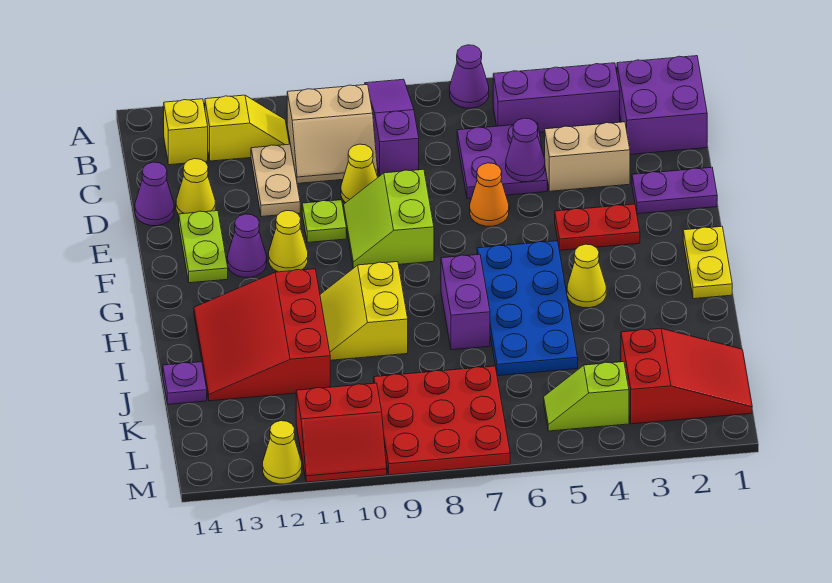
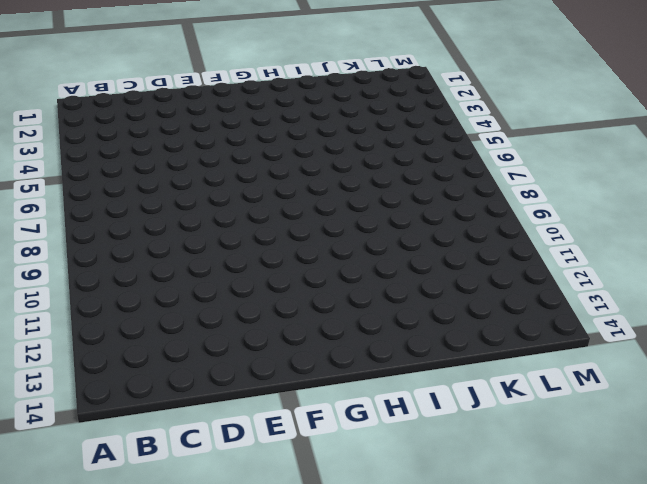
none -> purple 1x1 cone [450,45,489,108]
none -> purple 1x3 slope [365,79,419,176]
none -> purple 2x2 brick [617,56,707,154]
none -> purple 1x3 brick [493,63,620,132]

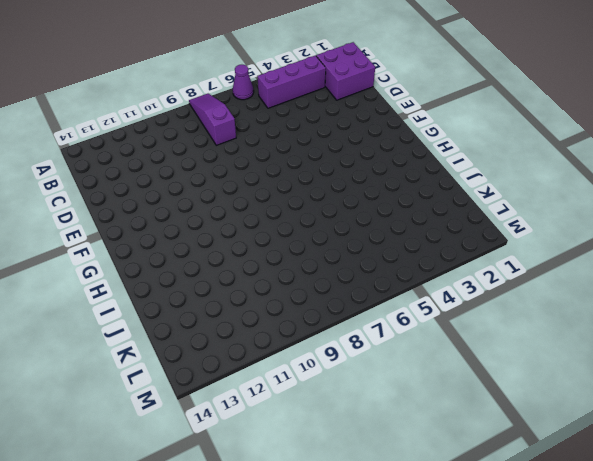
none -> tan 2x2 slope [287,85,378,183]
none -> yellow 1x2 slope [205,95,289,161]
none -> yellow 1x1 brick [164,99,208,165]
none -> purple 2x2 plate [457,123,547,199]

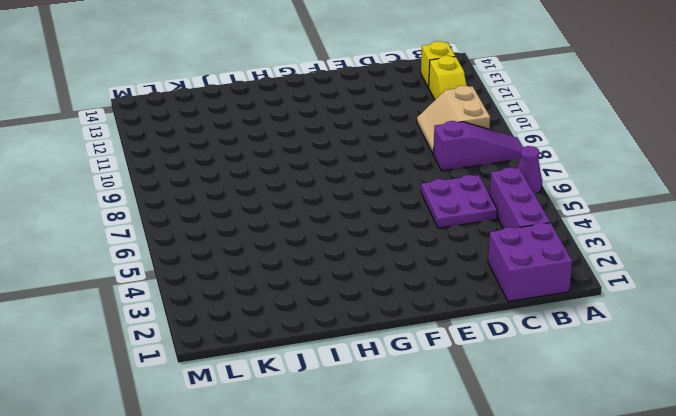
none -> tan 1x2 plate [251,144,300,217]
none -> tan 1x2 brick [545,122,630,191]
none -> yellow 1x1 cone [341,144,378,203]
none -> yellow 1x1 cone [176,159,215,215]

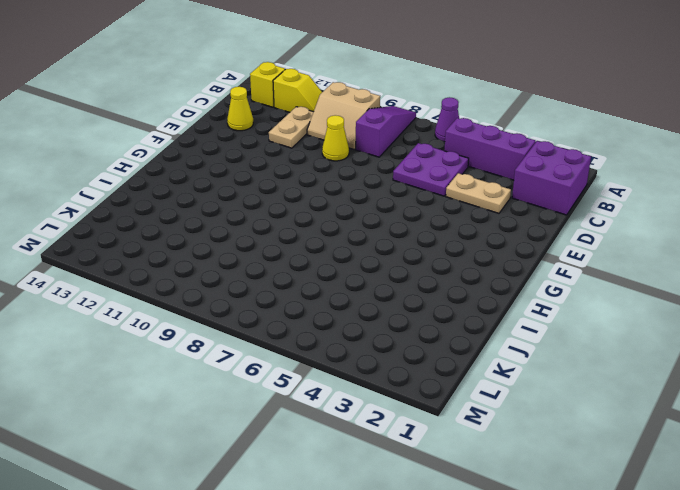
tan 1x2 plate [446,173,511,213] -> tan 1x2 brick [545,122,630,191]
none -> purple 1x1 cone [135,162,174,226]
none -> purple 1x2 plate [632,167,717,214]
none -> orange 1x1 cone [470,163,509,226]
none -> lime 2x2 slope [344,169,434,268]

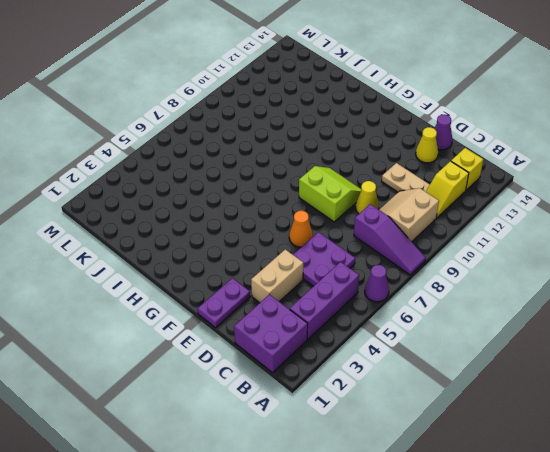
none -> lime 1x1 plate [302,200,346,242]
none -> lime 1x2 plate [179,211,228,283]
none -> red 1x2 plate [555,204,640,250]
none -> yellow 1x1 cone [269,211,308,272]

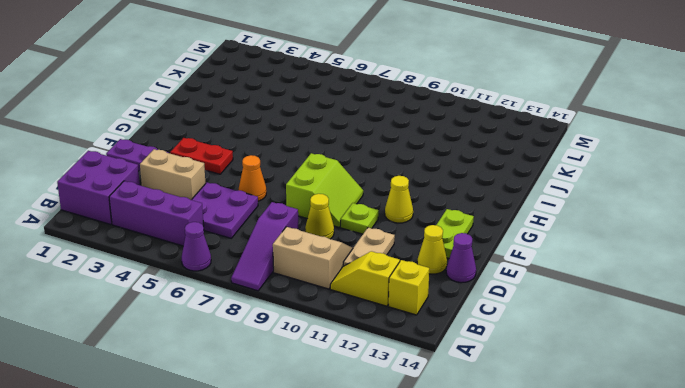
none -> purple 1x1 cone [227,214,267,278]
none -> yellow 1x2 plate [683,226,732,299]
none -> blue 2x4 plate [477,241,578,376]
none -> yellow 1x1 cone [567,244,606,308]

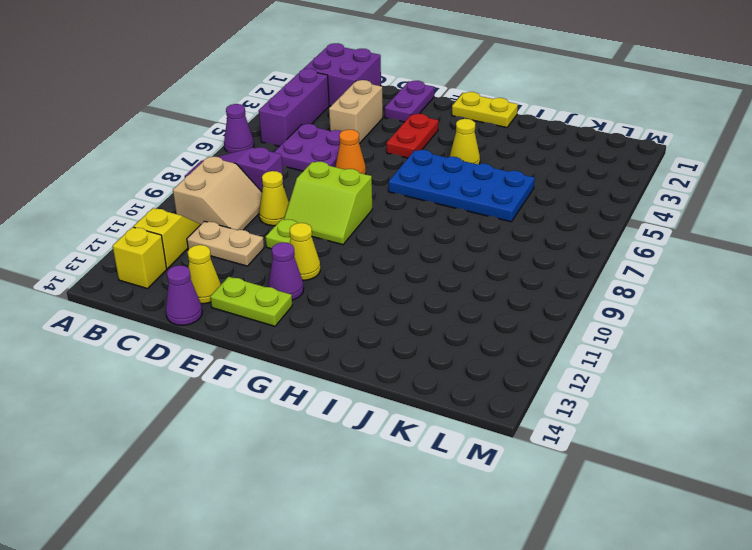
none -> purple 1x2 brick [441,254,490,350]
none -> yellow 2x2 slope [320,262,408,360]
none -> red 3x3 slope [194,269,330,401]
none -> purple 1x1 plate [163,362,207,404]

